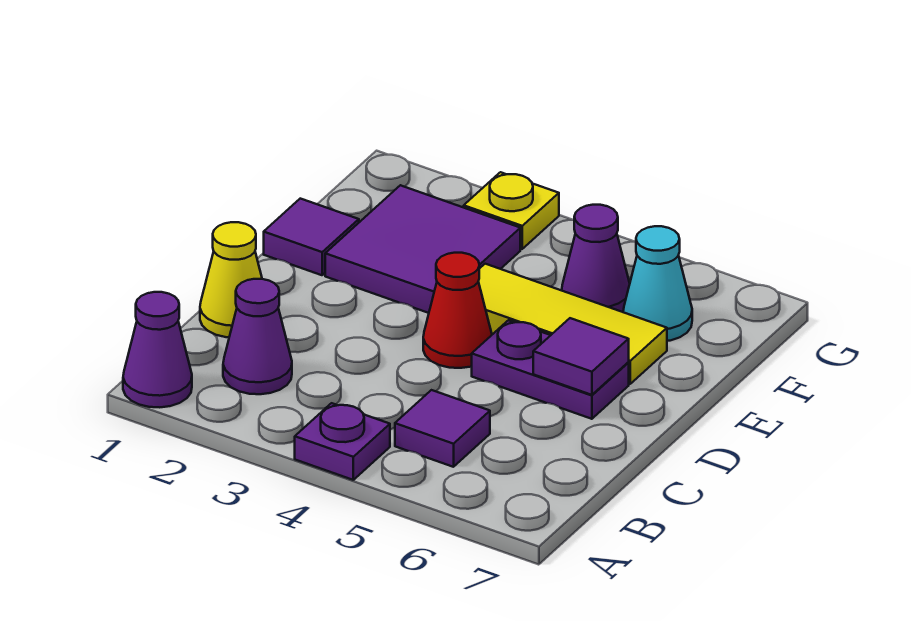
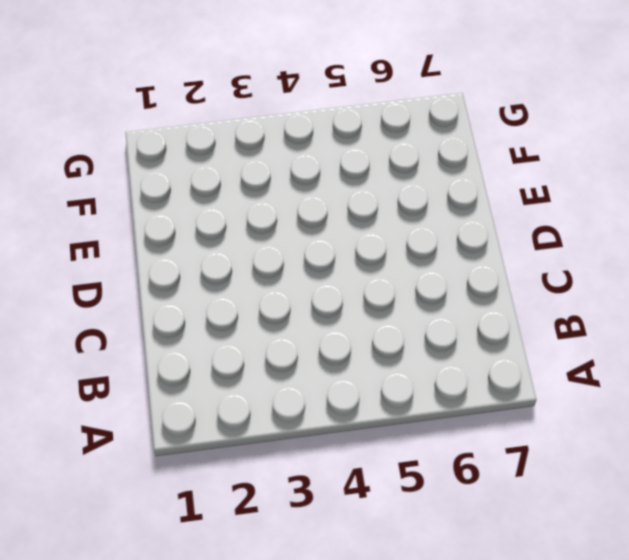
none -> purple 1x1 cone [123,292,192,407]
none -> purple 1x1 plate [295,403,390,480]
none -> purple 1x1 cone [223,279,292,394]

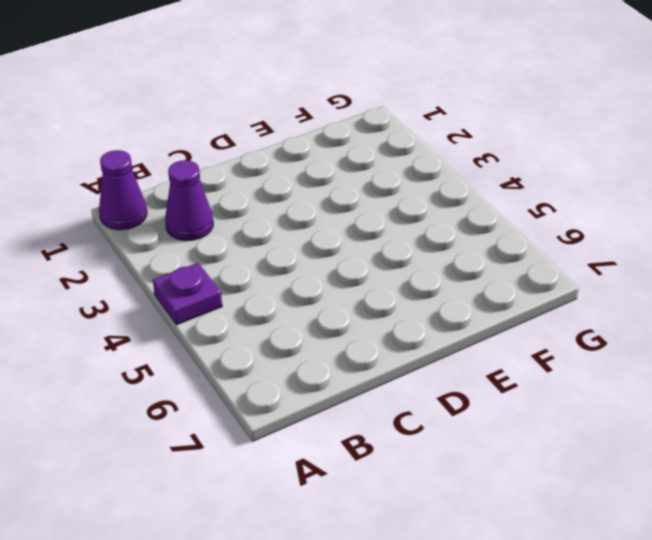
none -> purple 1x1 tile [395,390,490,467]
none -> yellow 1x1 cone [200,222,262,337]
none -> red 1x1 cone [423,253,492,368]

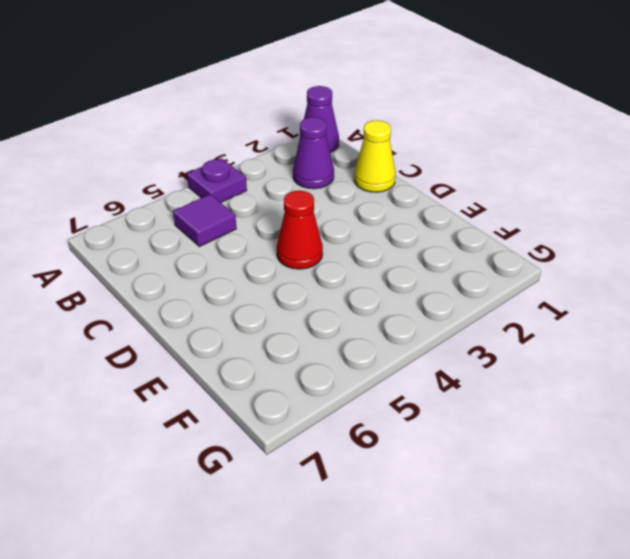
none -> purple 1x2 plate [472,320,629,419]
none -> purple 1x1 tile [264,199,359,275]
none -> purple 2x2 tile [325,185,520,313]

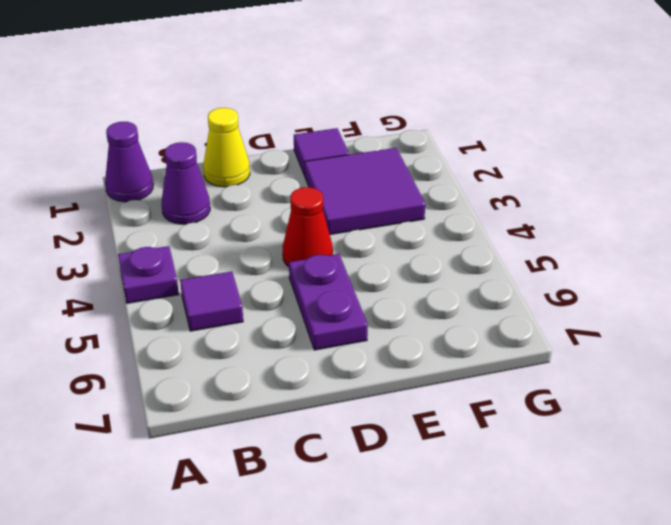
none -> yellow 1x3 tile [478,264,667,384]
none -> purple 1x1 cone [562,205,630,312]
none -> cyan 1x1 cone [623,226,692,341]

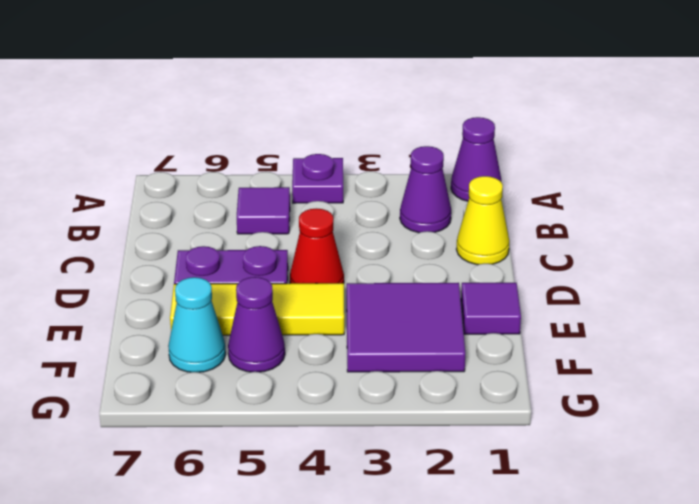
none -> yellow 1x1 plate [464,172,559,249]
none -> purple 1x1 tile [533,318,629,395]

